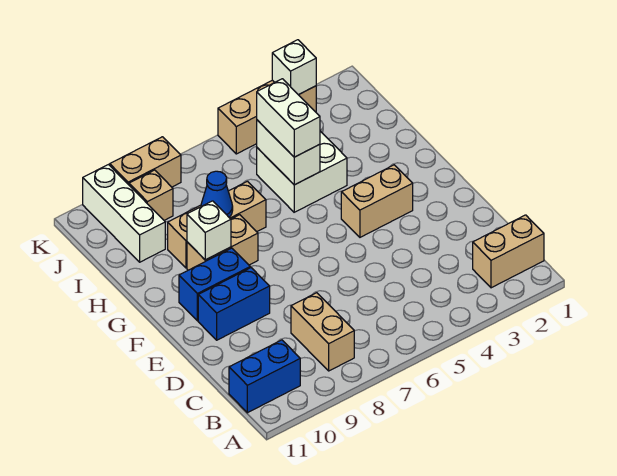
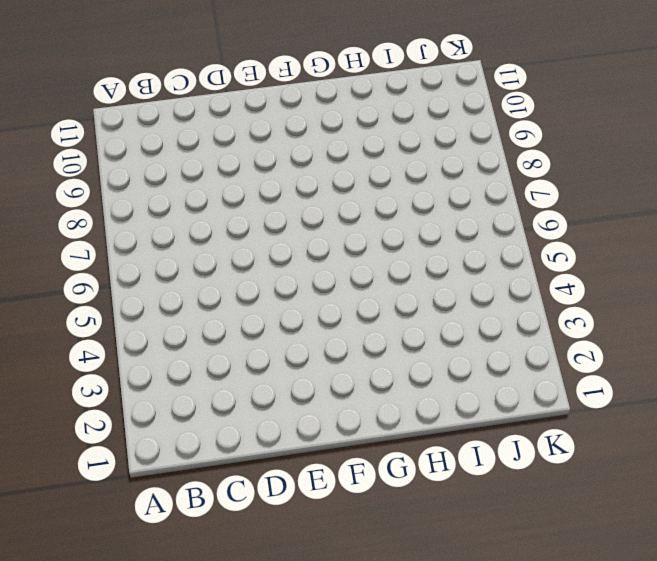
none -> tan 1x2 brick [473,215,544,288]
none -> tan 1x2 brick [291,293,354,371]
none -> blue 1x2 brick [229,340,300,413]

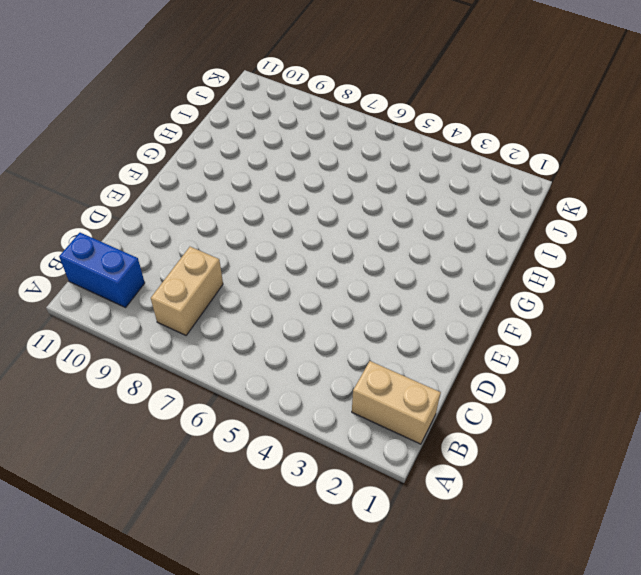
none -> blue 1x2 brick [198,268,270,340]
none -> tan 1x2 brick [341,165,413,237]
none -> blue 1x2 brick [179,248,250,321]

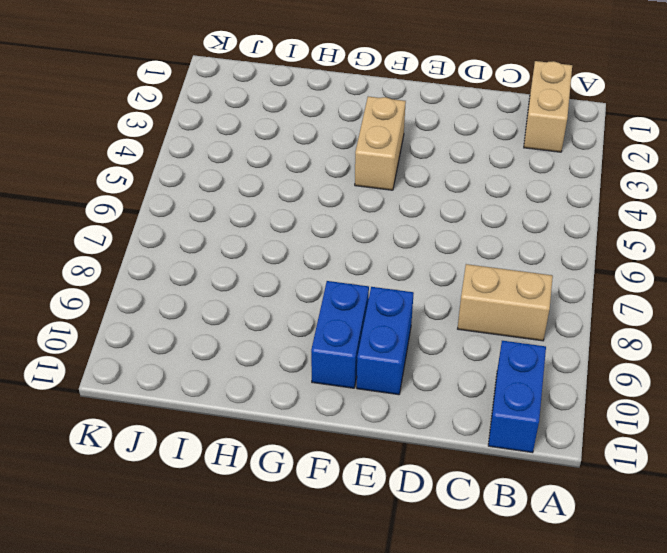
none -> tan 1x2 brick [187,215,258,270]
none -> white 2x2 brick [257,131,347,212]
none -> tan 1x3 brick [168,181,266,268]

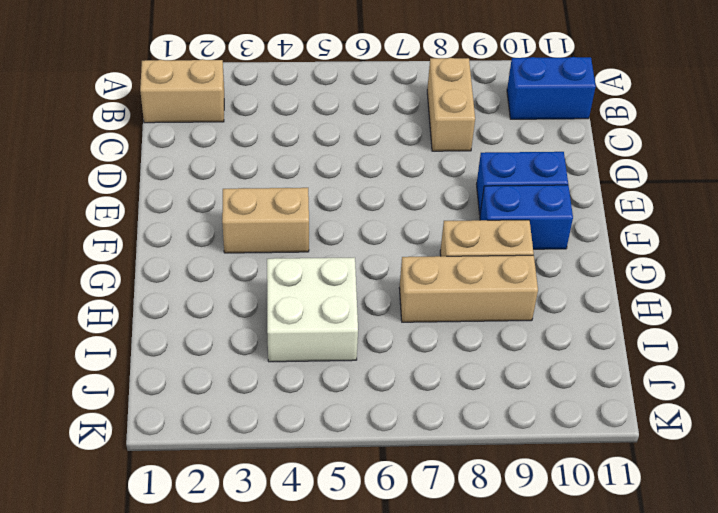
none -> white 1x3 brick [83,165,165,262]
none -> tan 1x1 brick [129,170,173,220]
none -> tan 1x3 brick [218,80,316,154]

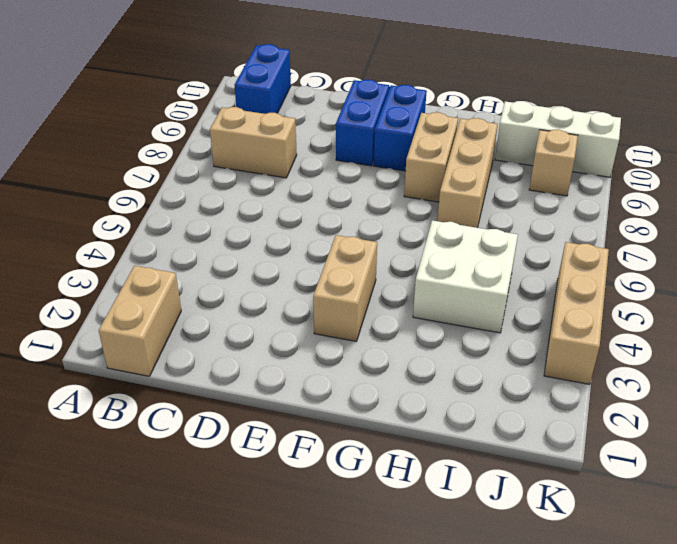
none -> tan 1x2 brick [110,137,181,187]
none -> white 1x1 brick [187,201,231,260]
none -> white 1x2 brick [257,120,320,185]

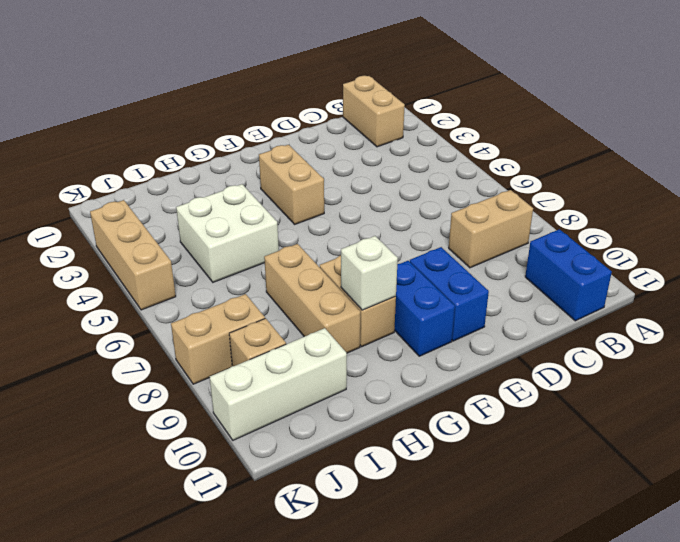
tan 1x2 brick [171,294,265,384] -> tan 1x2 brick turned to [110,137,181,187]
none -> white 1x2 brick [257,120,320,185]
none -> blue 1x1 cone [201,171,233,217]
none -> white 1x1 brick [272,40,316,95]

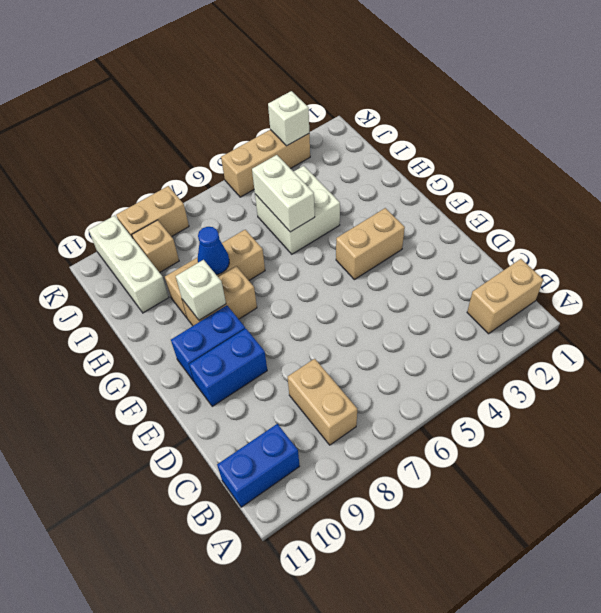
none -> white 1x2 brick [257,79,320,157]

